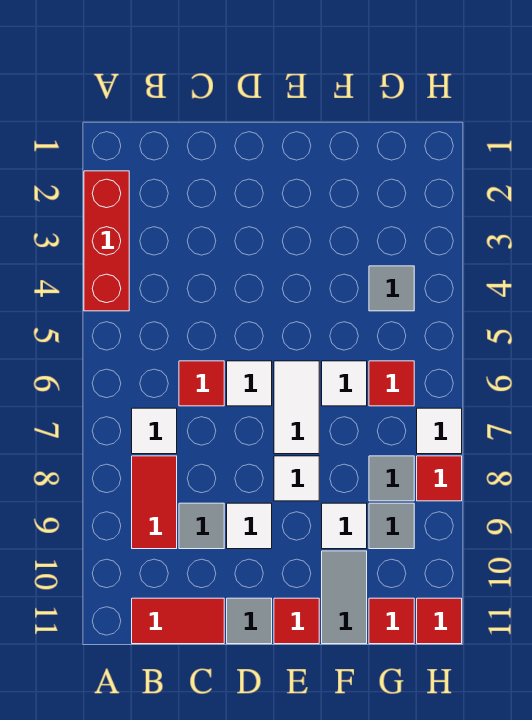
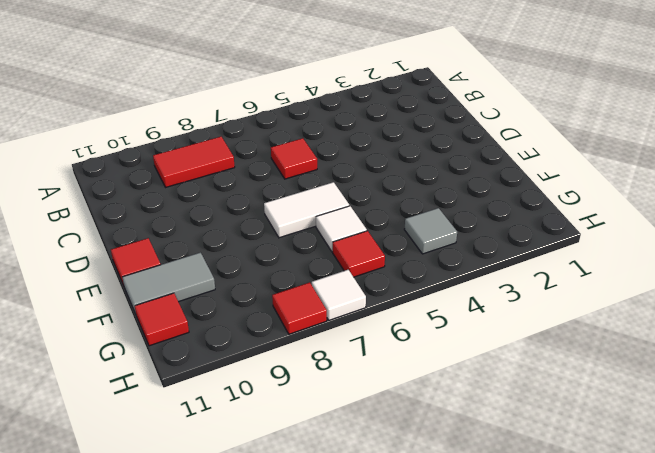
none -> red 1x3 brick [84,171,129,311]
none -> white 1x1 tile [132,408,177,454]
none -> red 1x2 tile [132,598,224,644]

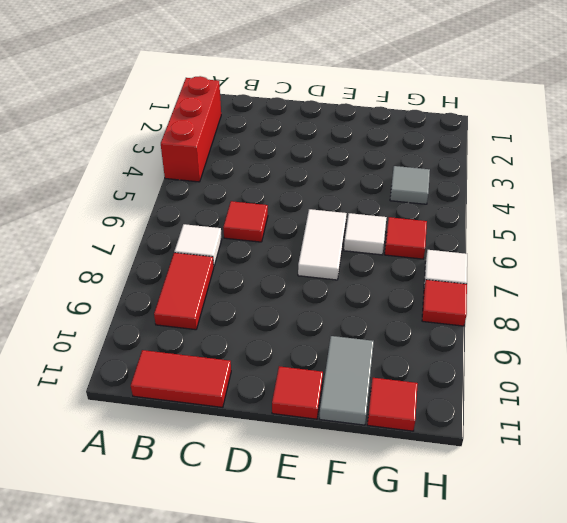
none -> grey 1x1 tile [179,503,224,549]
none -> white 1x1 tile [227,361,272,406]
none -> white 1x1 tile [227,503,272,549]

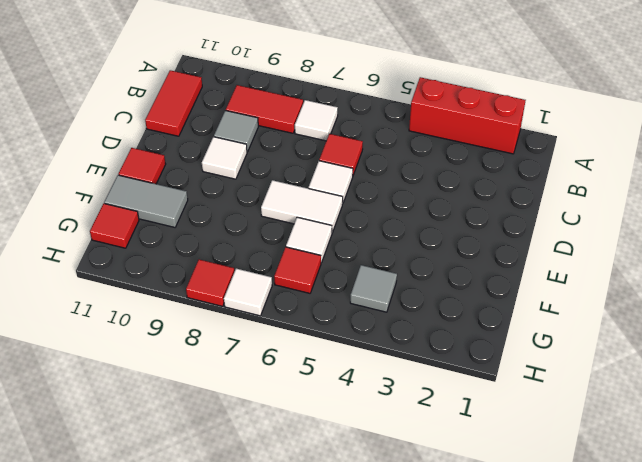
none -> grey 1x1 tile [227,598,272,644]
none -> white 1x1 tile [274,456,319,501]
none -> white 1x1 tile [322,503,367,549]

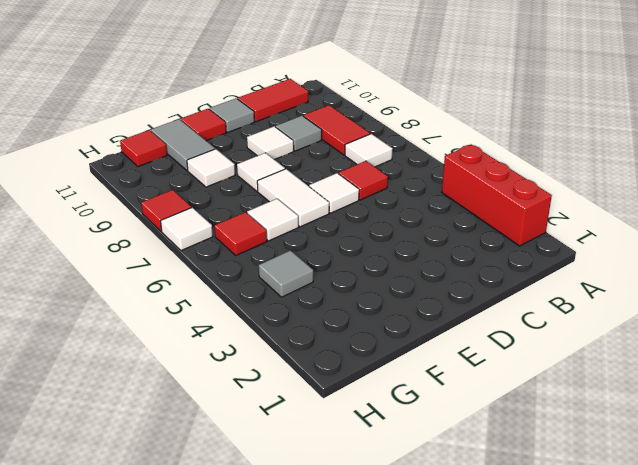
none -> grey 1x1 tile [369,456,414,501]
none -> grey 1x1 tile [369,503,414,549]
none -> red 1x1 tile [417,598,462,644]

